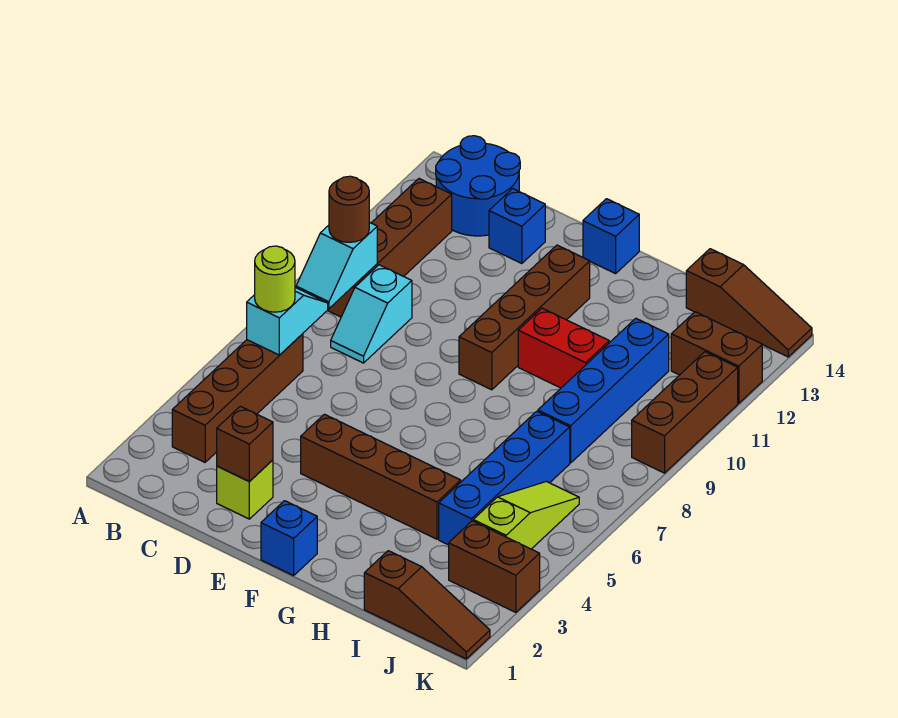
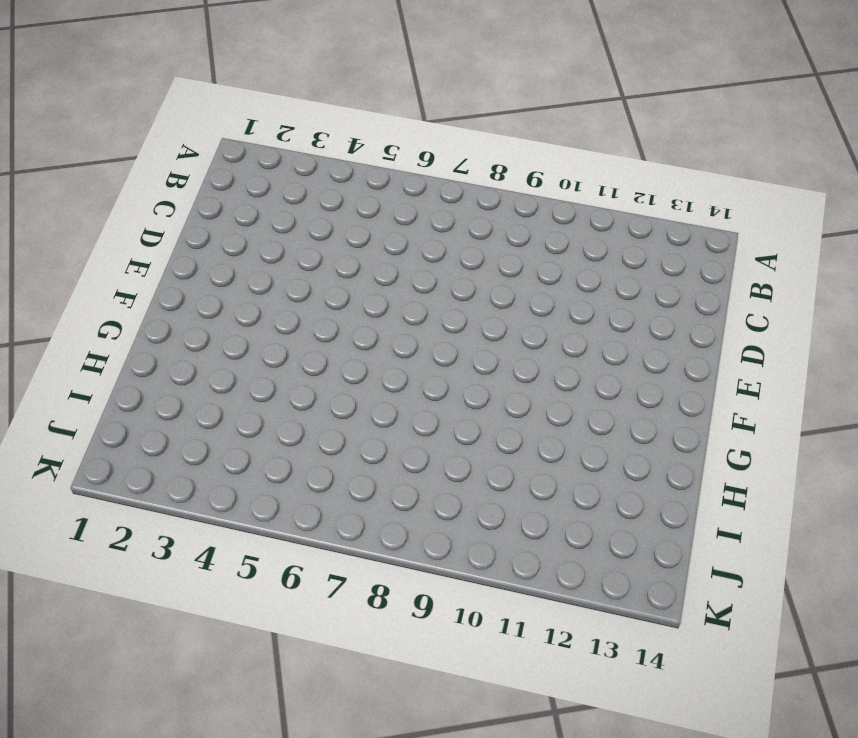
none -> brown 1x4 brick [172,334,303,462]
none -> brown 1x4 brick [327,179,452,317]
none -> blue 2x2 round brick [436,136,520,236]

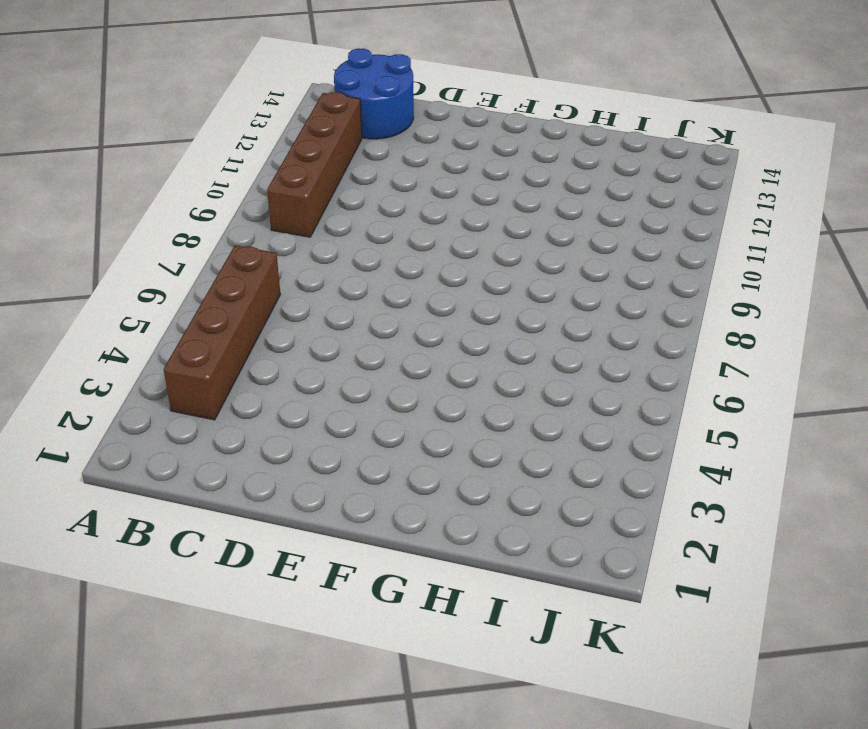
none -> cyan 1x2 slope [331,265,412,363]
none -> lime 1x1 brick [217,460,273,519]
none -> blue 1x1 brick [489,189,545,264]

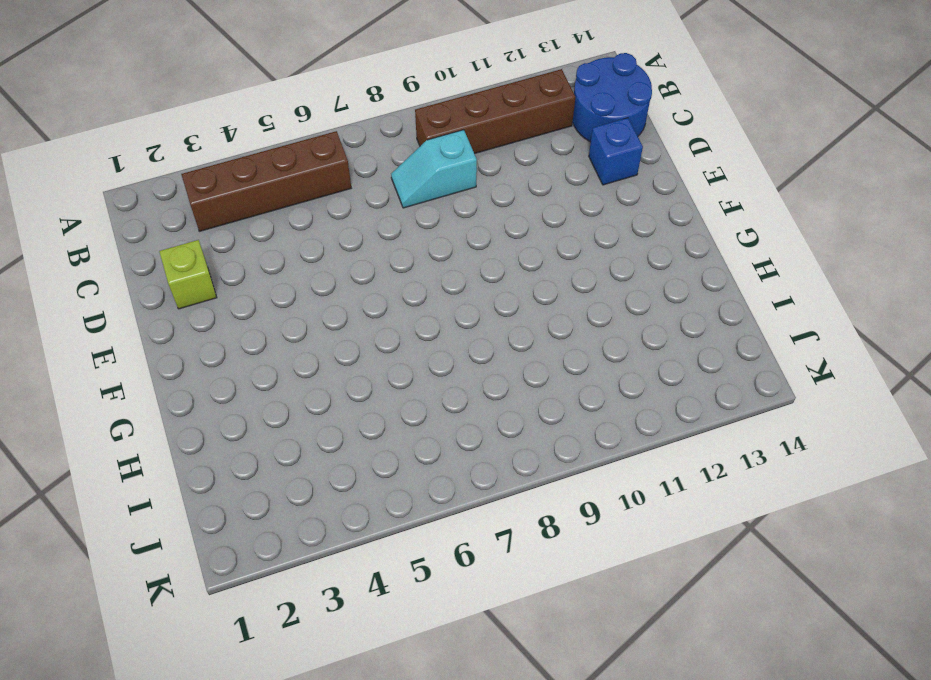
none -> brown 1x4 brick [301,414,461,539]
none -> blue 1x1 brick [261,501,317,576]
none -> brown 1x4 brick [459,245,590,390]

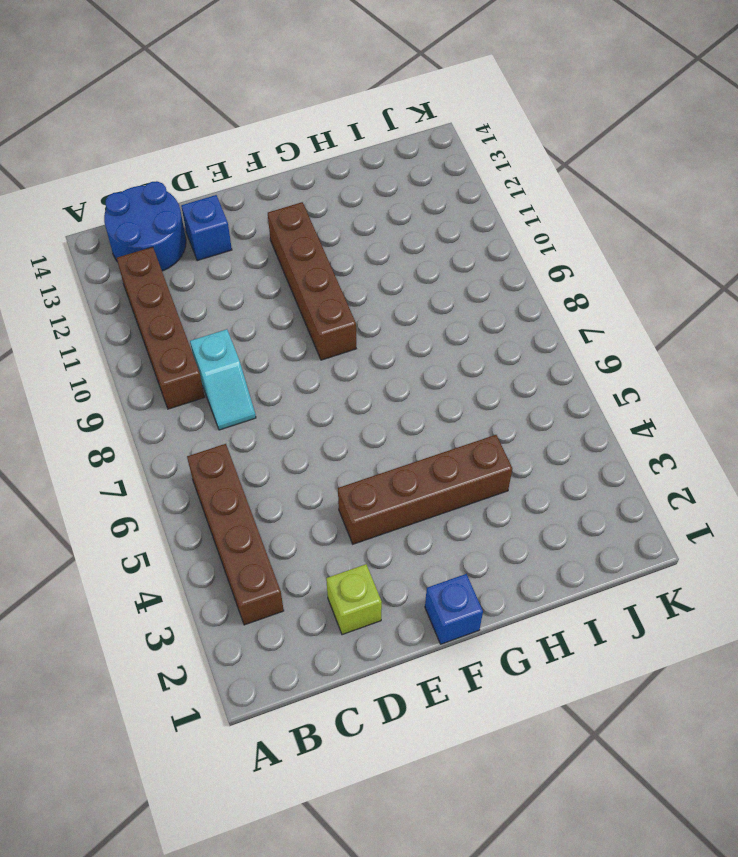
none -> blue 1x1 brick [583,199,639,274]
none -> red 1x2 brick [518,308,609,388]
none -> brown 1x3 slope [364,551,490,659]

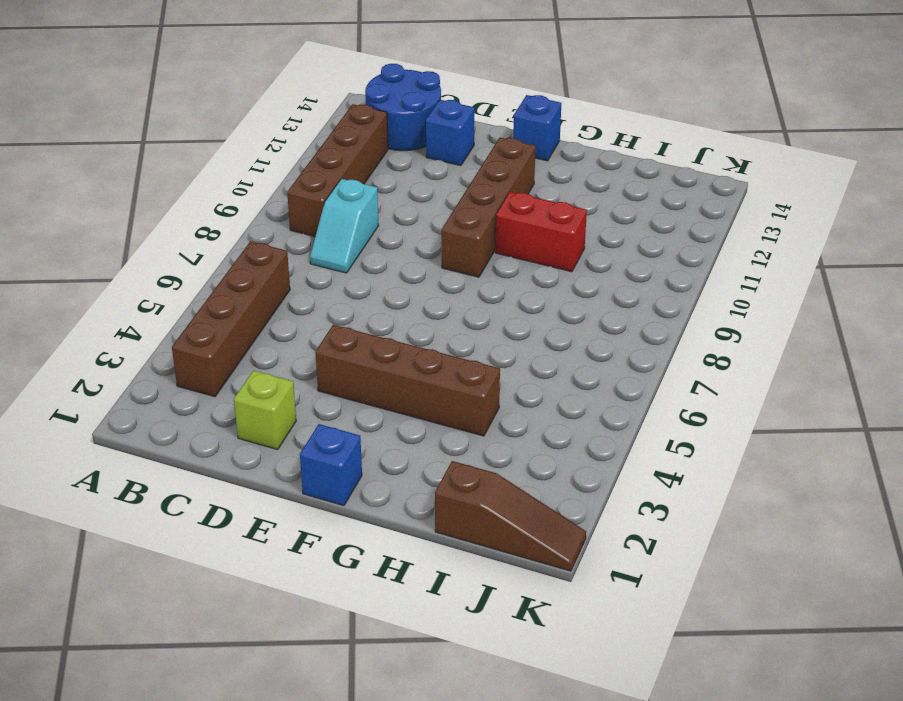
none -> blue 1x4 brick [439,411,570,545]
none -> blue 1x4 brick [538,318,669,463]
none -> brown 1x3 slope [686,249,812,357]

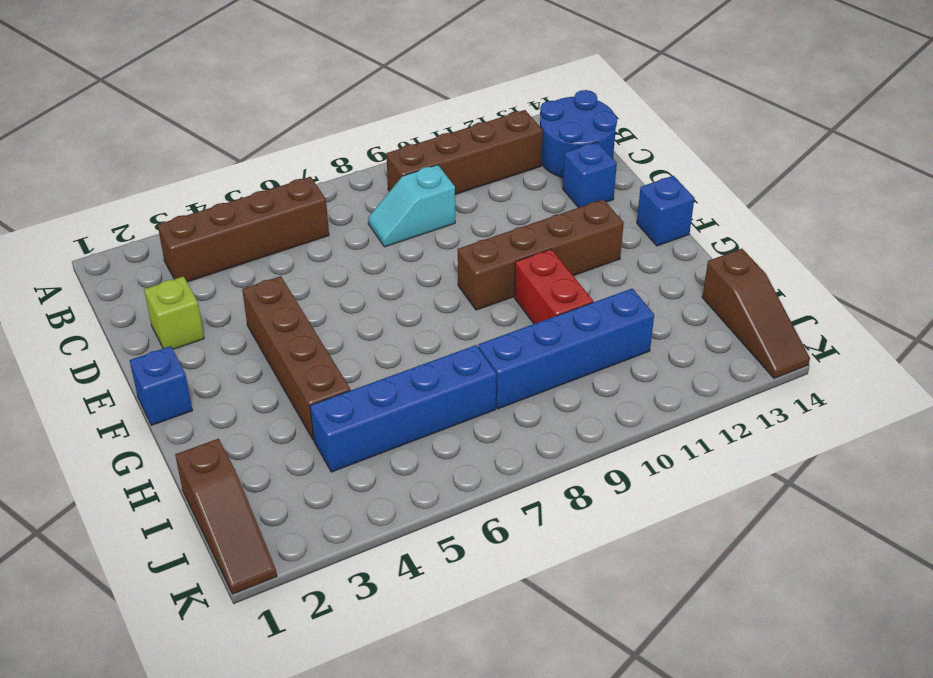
none -> brown 1x2 brick [449,521,540,612]
none -> lime 1x3 slope [473,482,579,549]
none -> brown 1x2 brick [671,312,762,403]

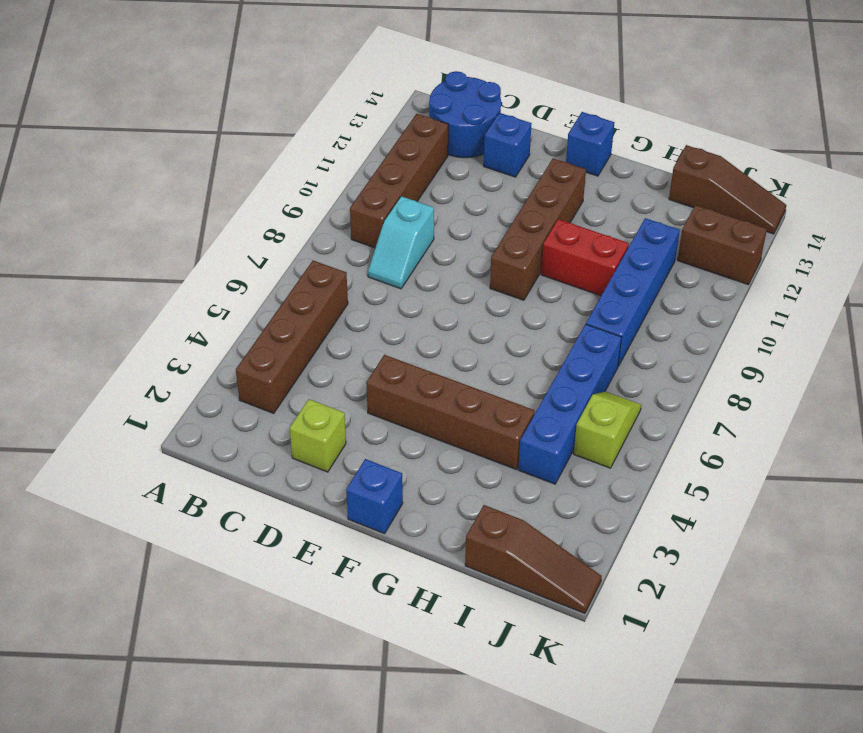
lime 1x2 slope [574,392,641,468] -> lime 1x3 slope [473,482,579,549]
none -> brown 1x2 brick [449,521,540,612]
none -> brown 1x3 brick [632,352,738,473]
none -> cyan 1x2 slope [247,287,328,355]

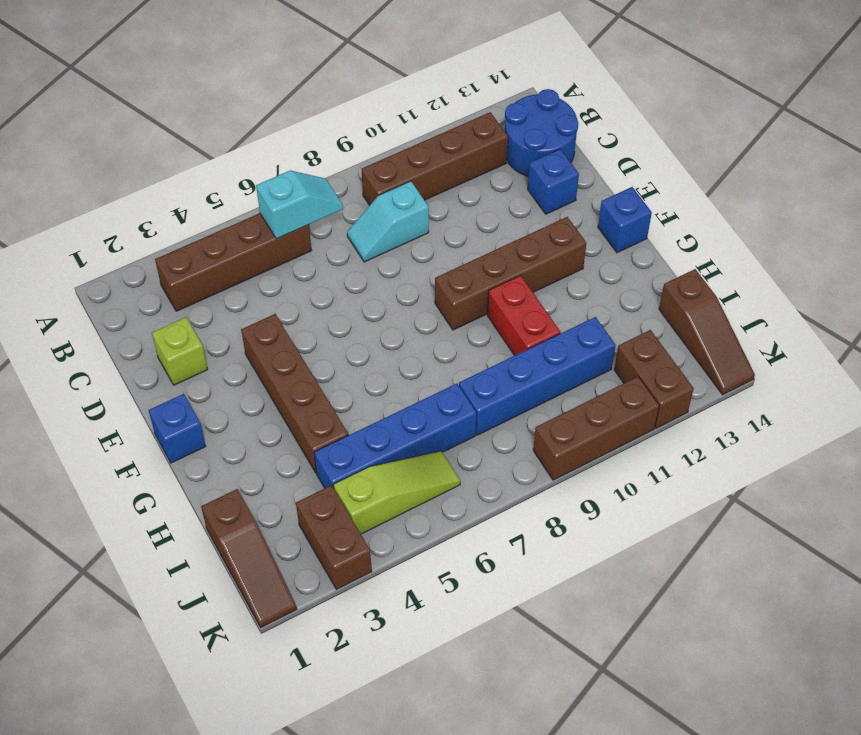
none -> cyan 1x2 slope [296,222,377,309]
none -> brown 1x1 brick [217,406,273,482]
none -> lime 1x1 round brick [255,246,295,312]

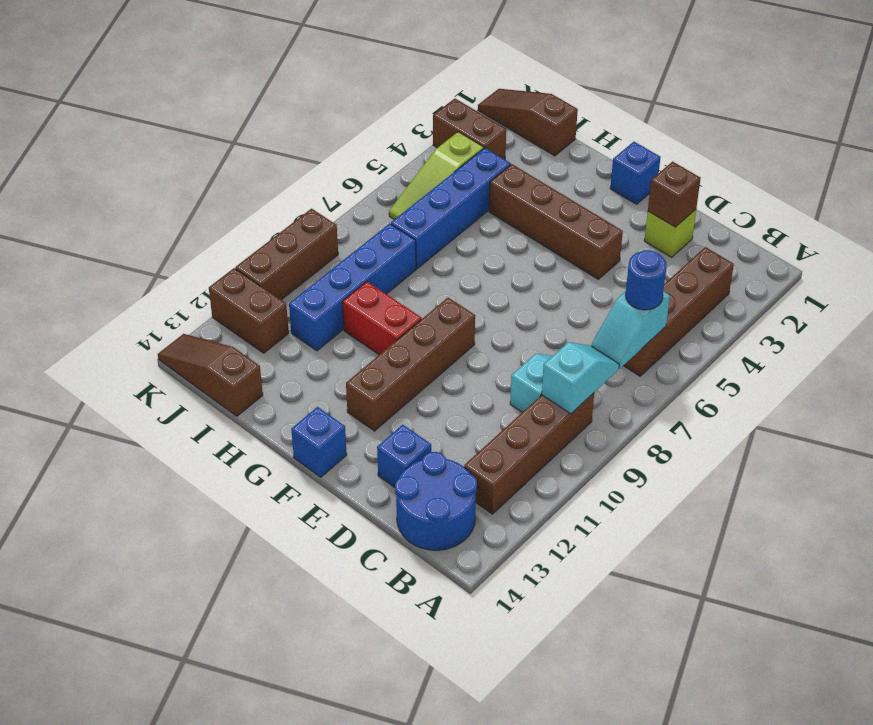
blue 1x1 round brick [626,250,667,310] -> lime 1x1 round brick [255,246,295,312]
none -> brown 1x1 round brick [329,176,369,242]

